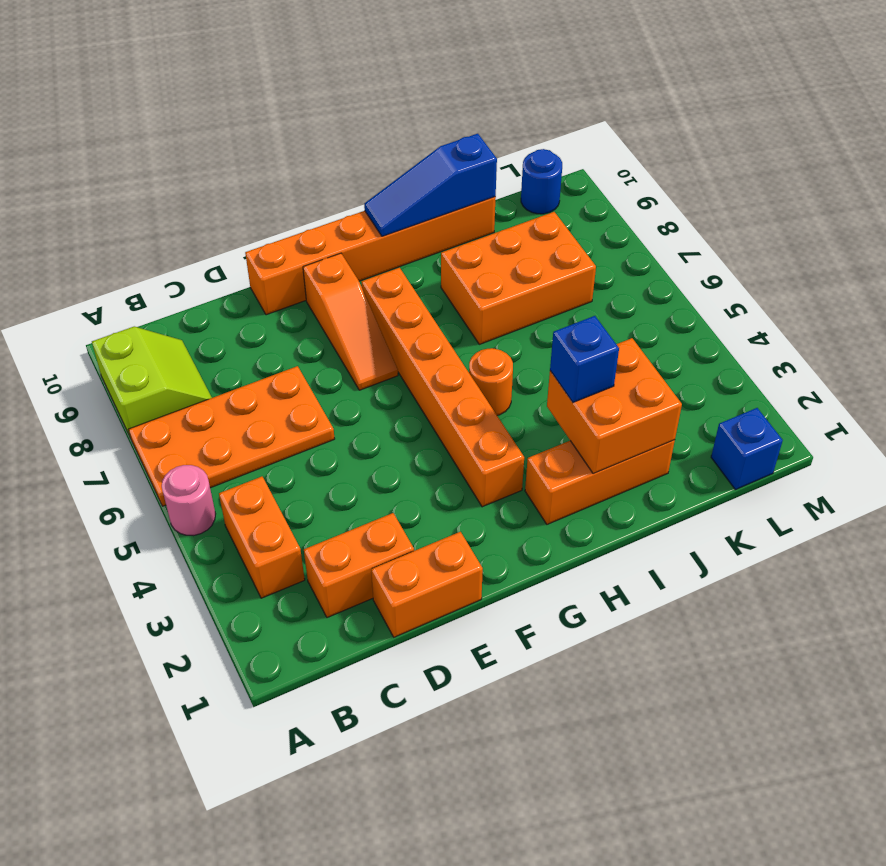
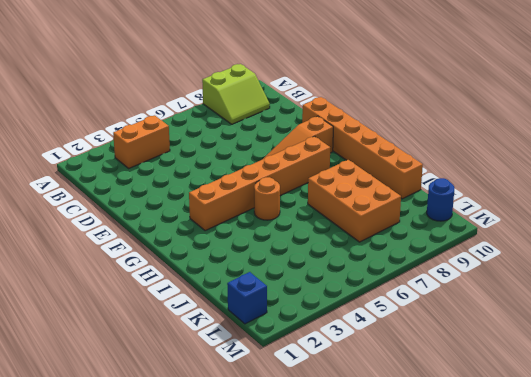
none -> pink 1x1 round brick [162,465,215,536]
none -> orange 2x4 plate [128,366,335,506]
none -> orange 1x2 brick [304,513,414,618]

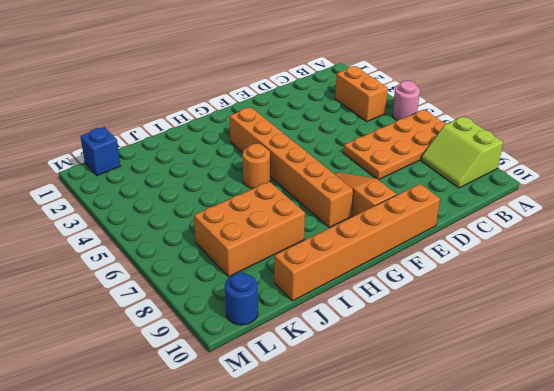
none -> orange 1x2 brick [304,513,414,618]
none -> orange 1x2 brick [371,532,483,637]
none -> orange 1x3 brick [525,440,675,524]

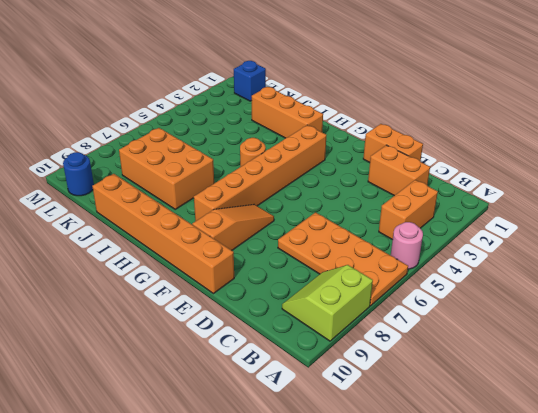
none -> blue 1x3 slope [364,134,497,236]
none -> orange 2x2 brick [547,338,682,474]
none -> blue 1x1 brick [550,316,619,402]

